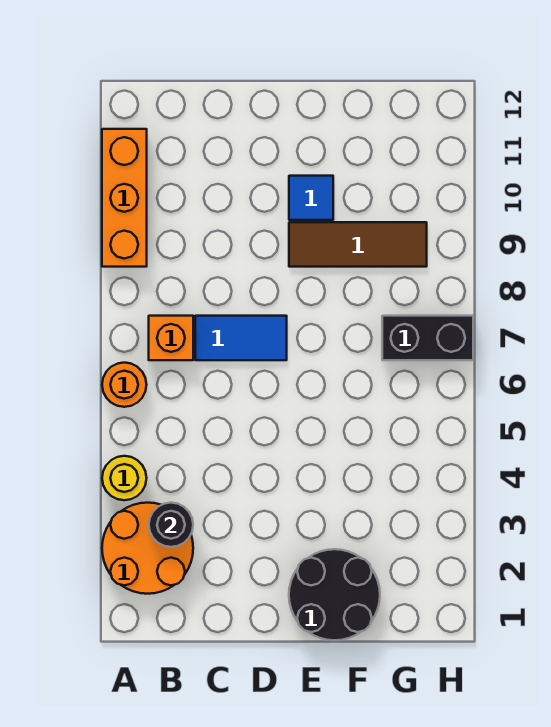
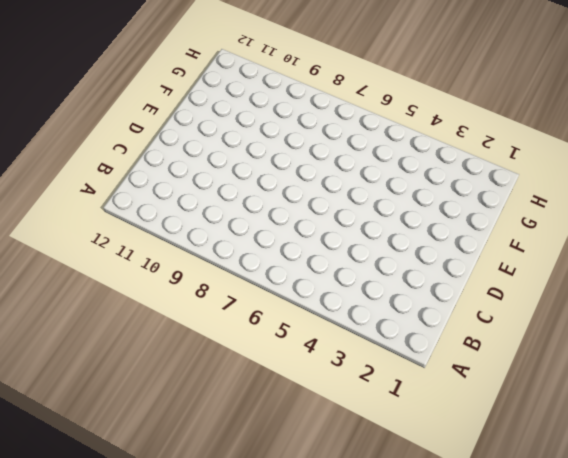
none -> orange 2x2 round brick [102,503,193,594]
none -> yellow 1x1 round brick [102,456,146,500]

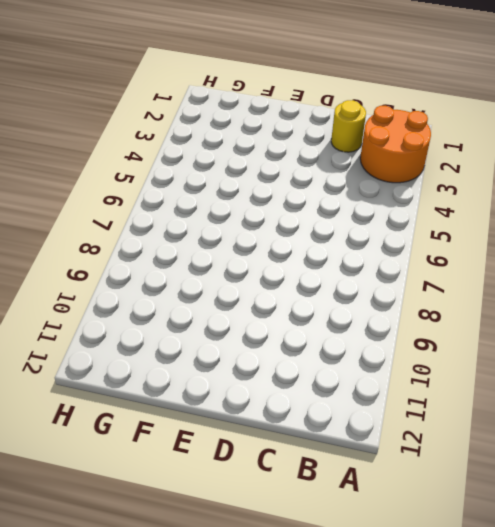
yellow 1x1 round brick [331,100,366,152] -> yellow 1x1 round brick moved to [102,456,146,500]
none -> orange 1x1 round brick [102,363,147,407]
none -> orange 1x3 brick [102,129,147,267]

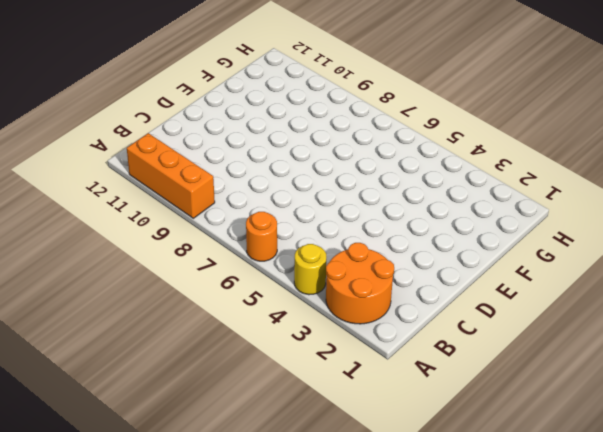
none -> orange 1x1 brick [149,316,193,360]
none -> blue 1x2 tile [195,316,287,360]

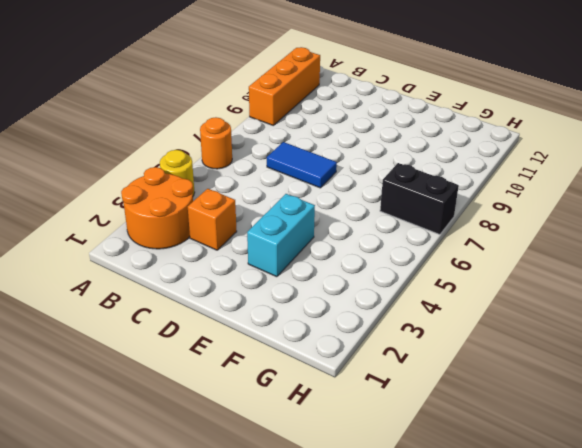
orange 1x1 brick [188,189,237,250] -> orange 1x1 brick moved to [149,316,193,360]
cyan 1x2 brick [247,194,315,277] -> none
none -> black 2x2 round brick [289,549,380,640]
none -> brown 1x3 tile [289,222,427,267]

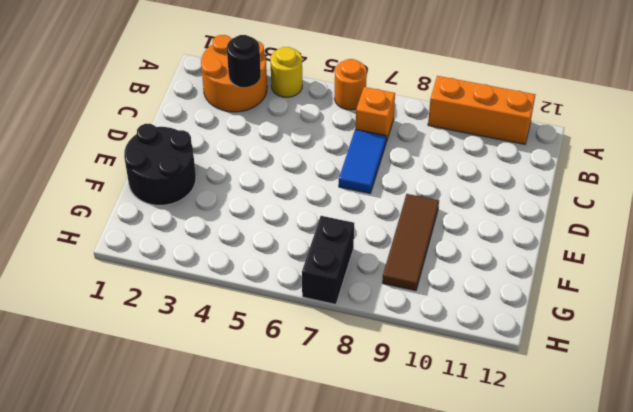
none -> blue 1x1 tile [289,176,333,220]

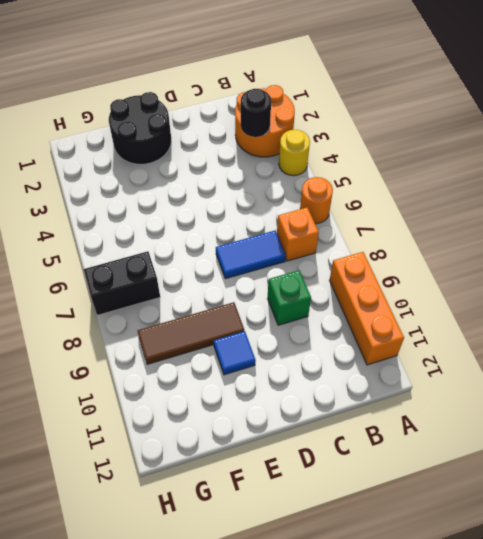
green 1x1 brick [268,270,311,325] -> none

